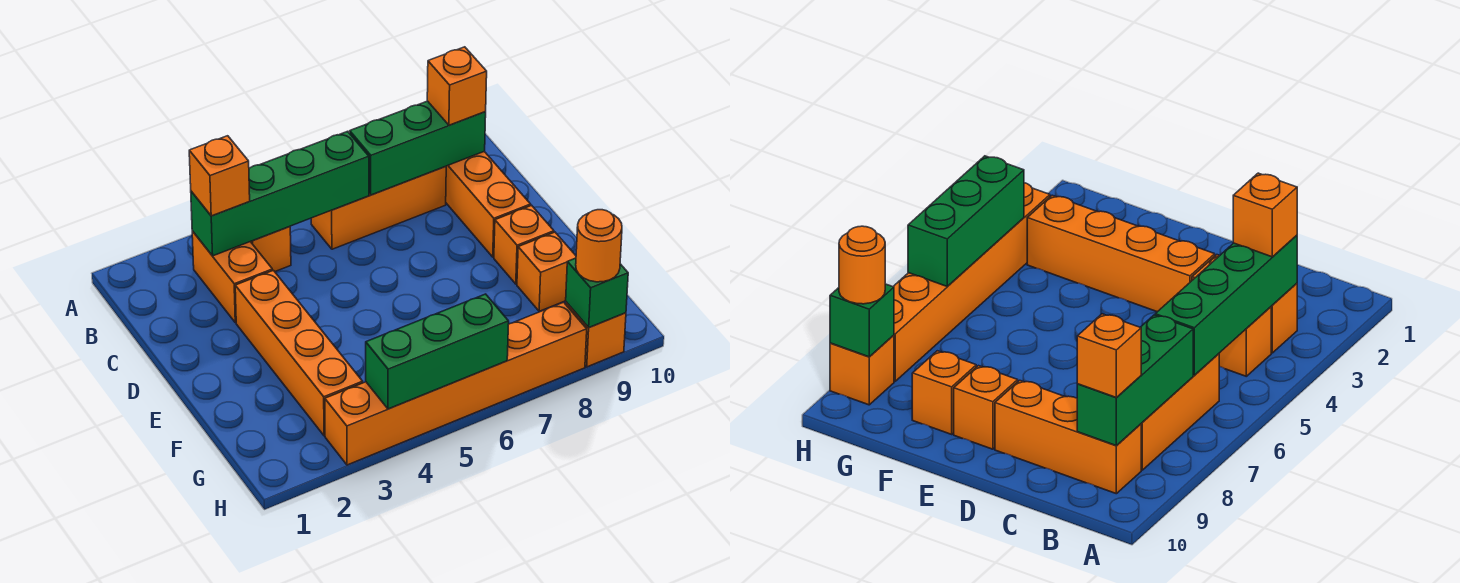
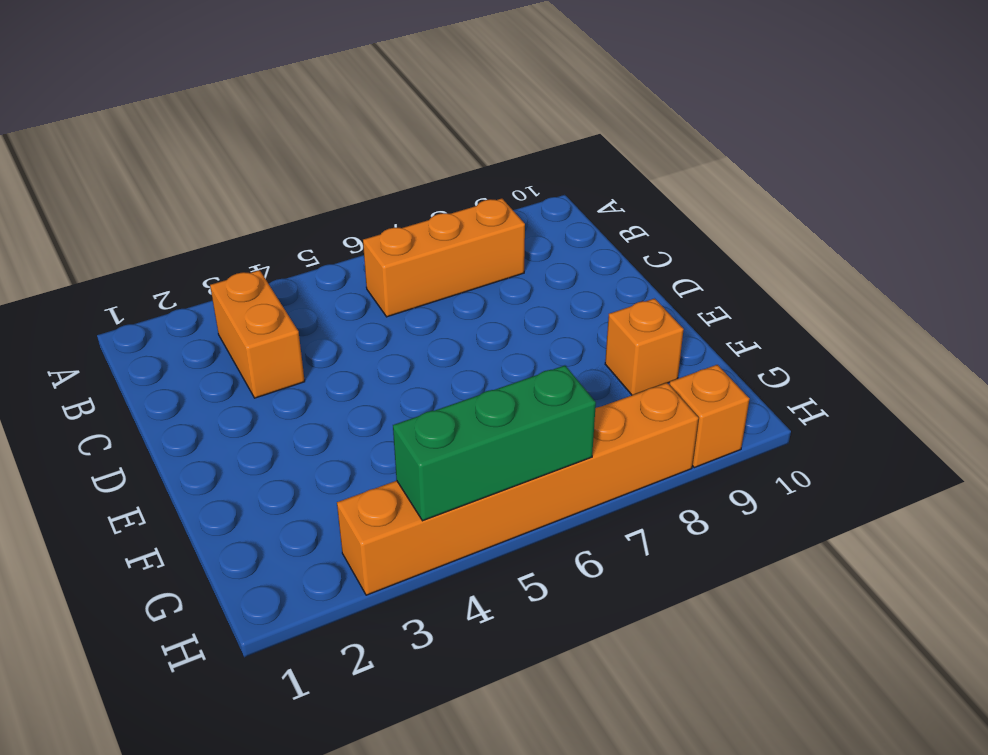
none -> orange 1x1 brick [251,226,291,272]
none -> orange 1x3 brick [446,152,531,257]
none -> orange 1x4 brick [235,270,363,436]

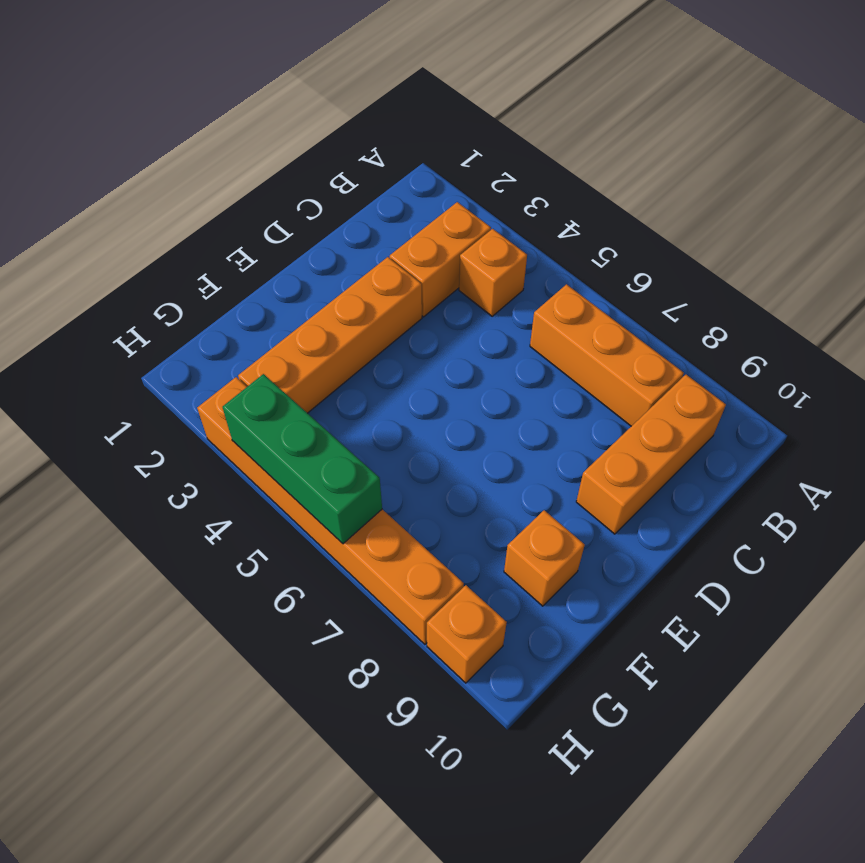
none -> orange 1x1 brick [494,205,554,284]
none -> green 1x4 brick [191,131,369,256]
none -> green 1x3 brick [350,101,486,195]

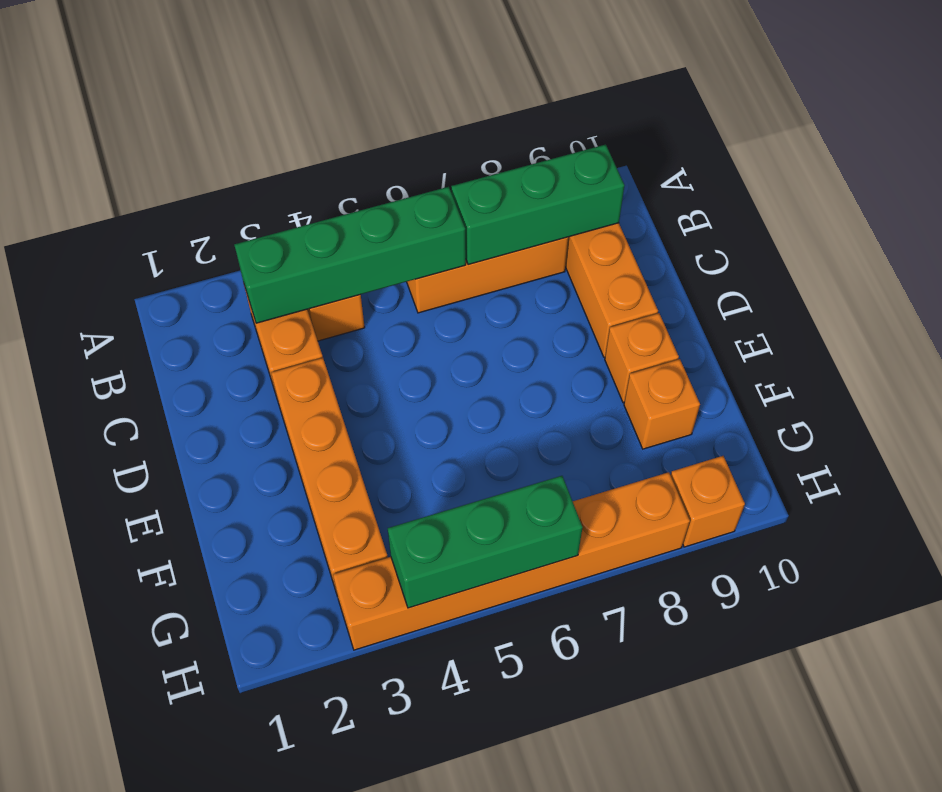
none -> green 1x1 brick [566,258,628,327]
none -> orange 1x1 brick [189,136,250,216]
none -> orange 1x1 brick [427,47,487,125]

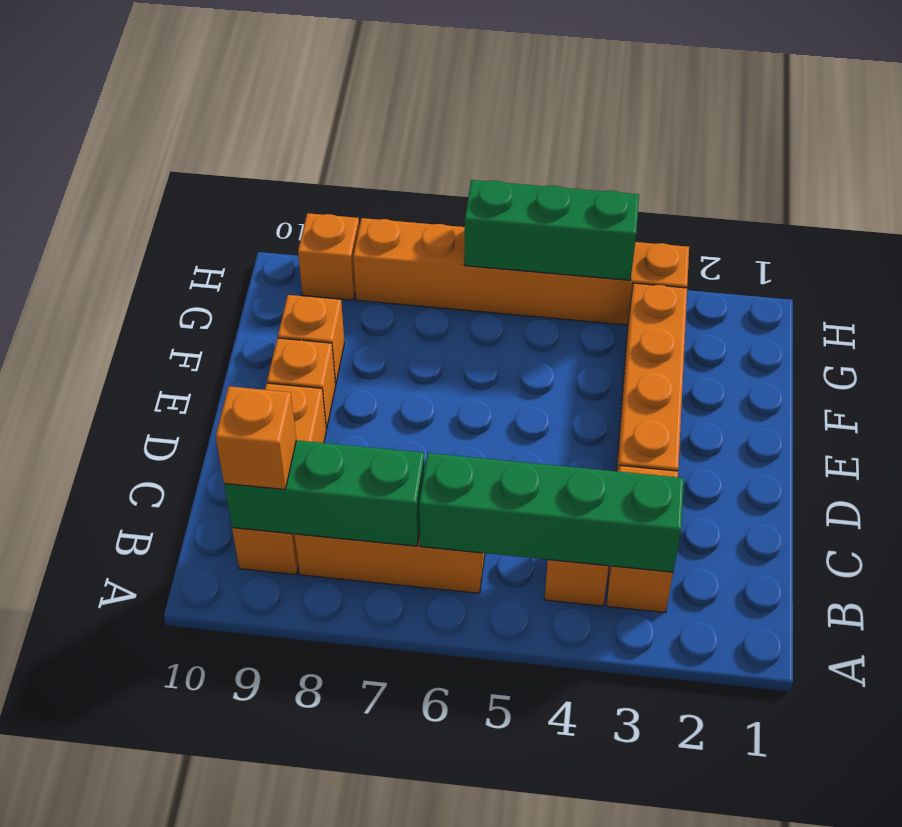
none -> green 1x1 brick [566,258,628,327]
none -> orange 1x1 brick [189,136,250,216]
none -> orange 1x1 round brick [576,210,622,282]

